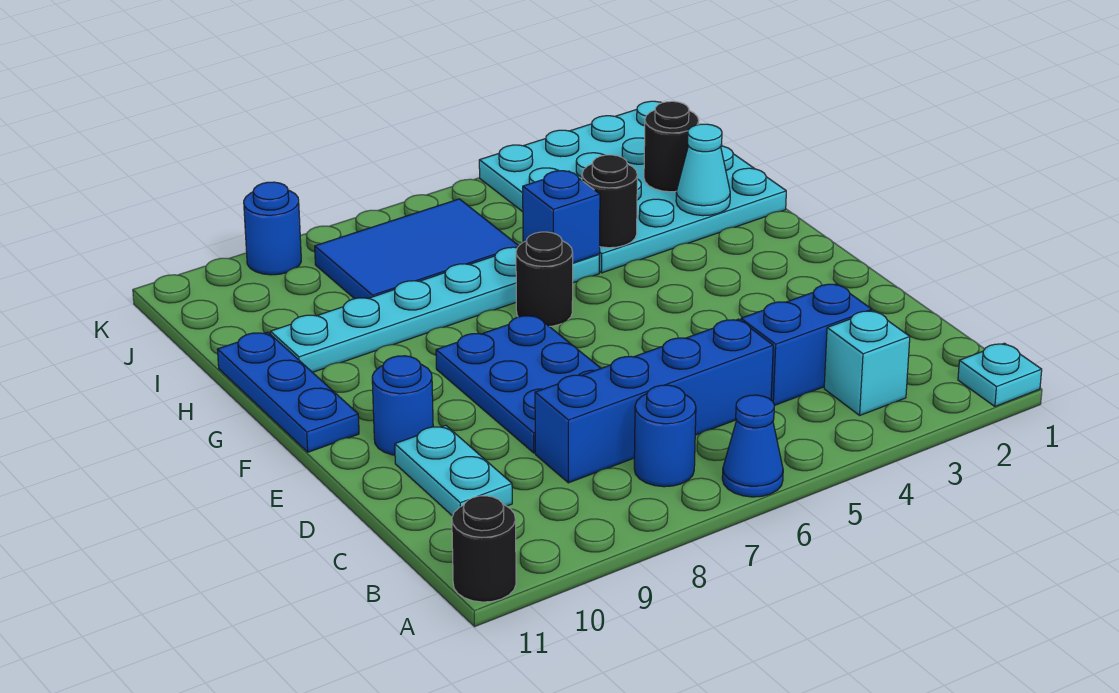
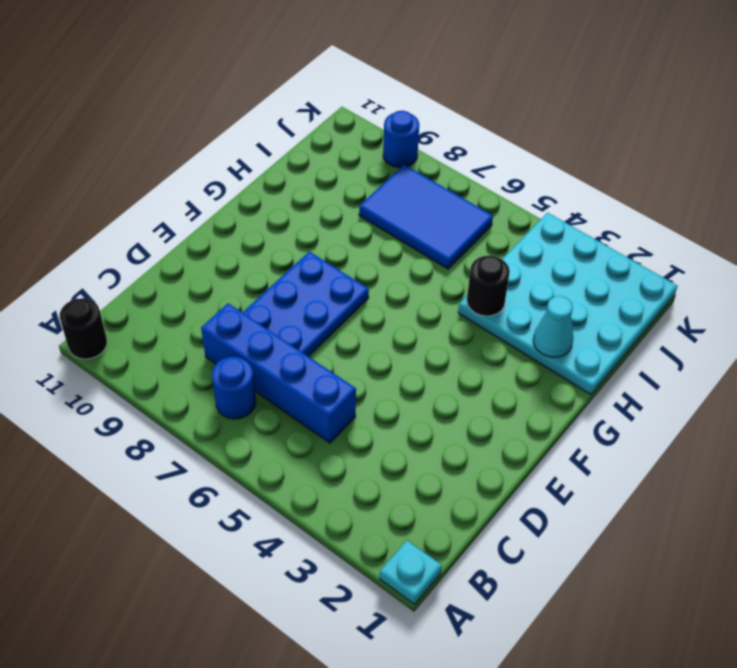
none -> blue 1x1 cone [722,395,783,497]
none -> cyan 1x1 brick [824,311,910,415]
none -> blue 1x2 brick [741,284,872,406]

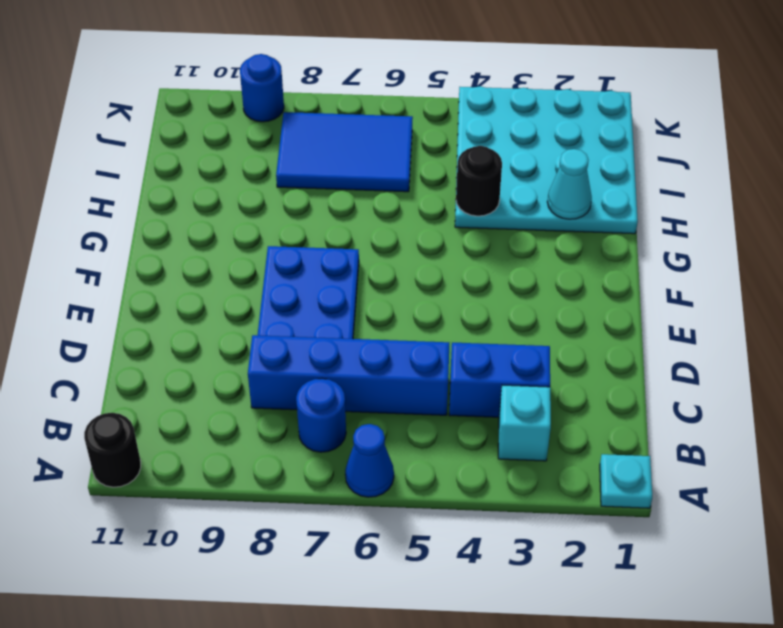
none -> cyan 1x2 plate [395,425,512,516]
none -> blue 1x1 round brick [372,356,433,455]
none -> blue 1x3 plate [217,332,359,452]

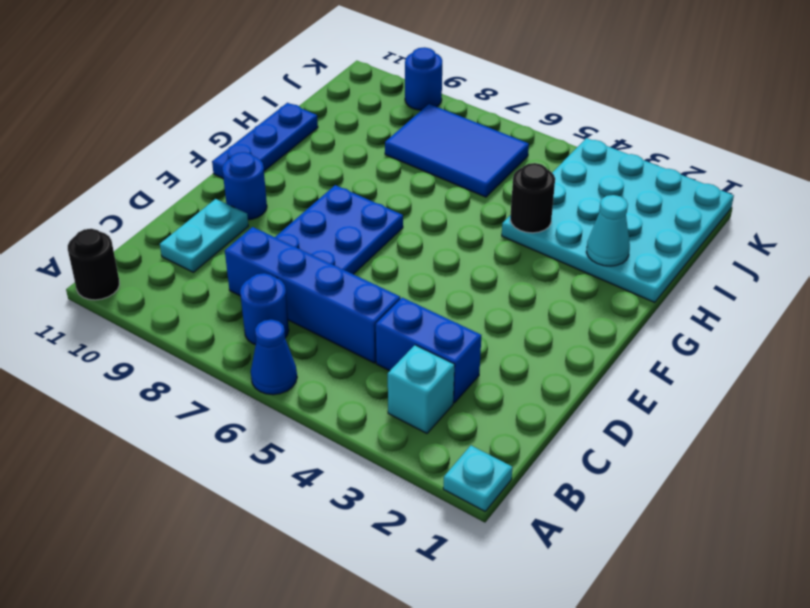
none -> black 1x1 round brick [516,232,573,326]
none -> cyan 1x6 plate [270,247,600,372]
none -> blue 1x1 brick [523,171,600,263]

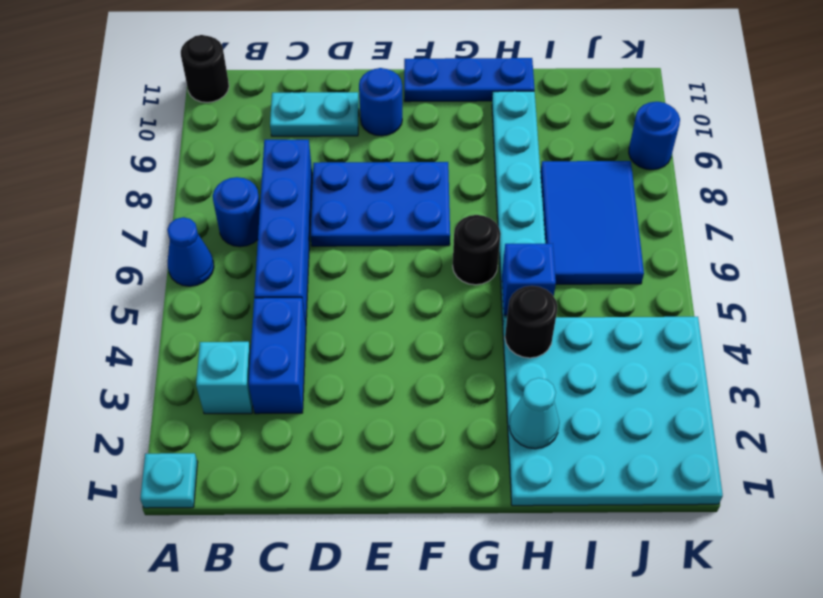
none -> black 1x1 round brick [644,101,699,192]

